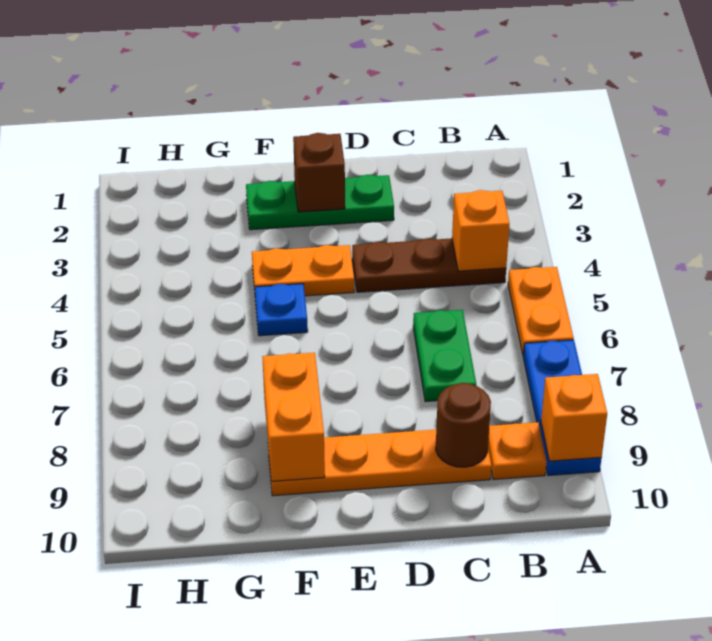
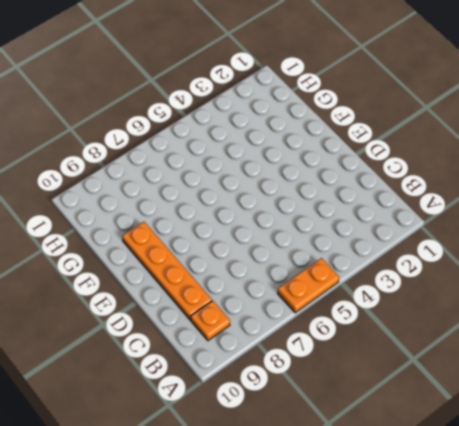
none -> blue 1x3 plate [523,340,602,476]
none -> brown 1x3 plate [352,238,506,292]
none -> green 1x2 plate [413,310,476,402]

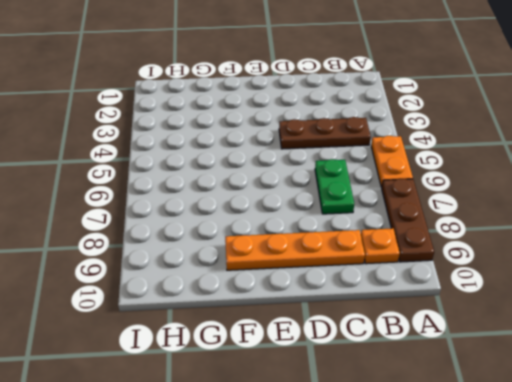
brown 1x3 plate [382,179,434,262] -> blue 1x3 plate [523,340,602,476]
none -> green 1x3 plate [246,175,394,230]
none -> orange 1x2 plate [252,245,354,296]
none -> blue 1x1 plate [255,284,308,336]

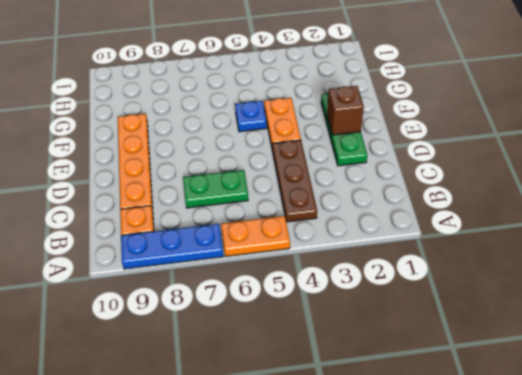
none -> orange 1x1 brick [541,374,607,461]
none -> orange 1x1 brick [452,190,509,271]
none -> brown 1x1 round brick [436,383,491,467]

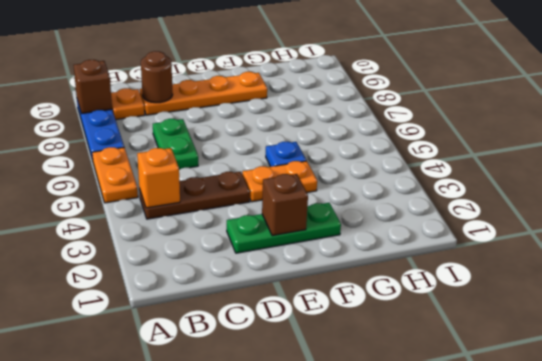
brown 1x1 brick [74,60,112,114] -> orange 1x1 brick [541,374,607,461]
none -> orange 1x2 brick [263,353,325,481]

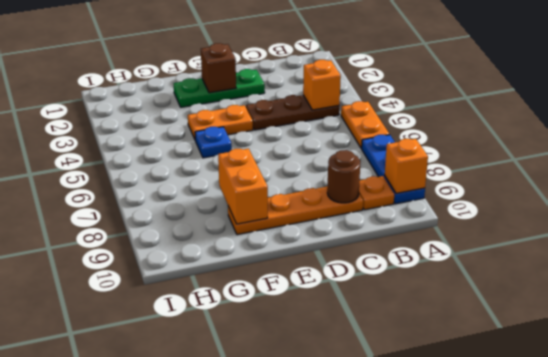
none -> green 1x2 plate [413,310,476,402]

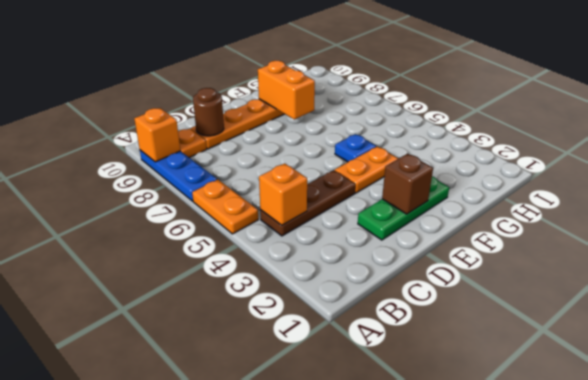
none -> green 1x2 plate [413,310,476,402]

